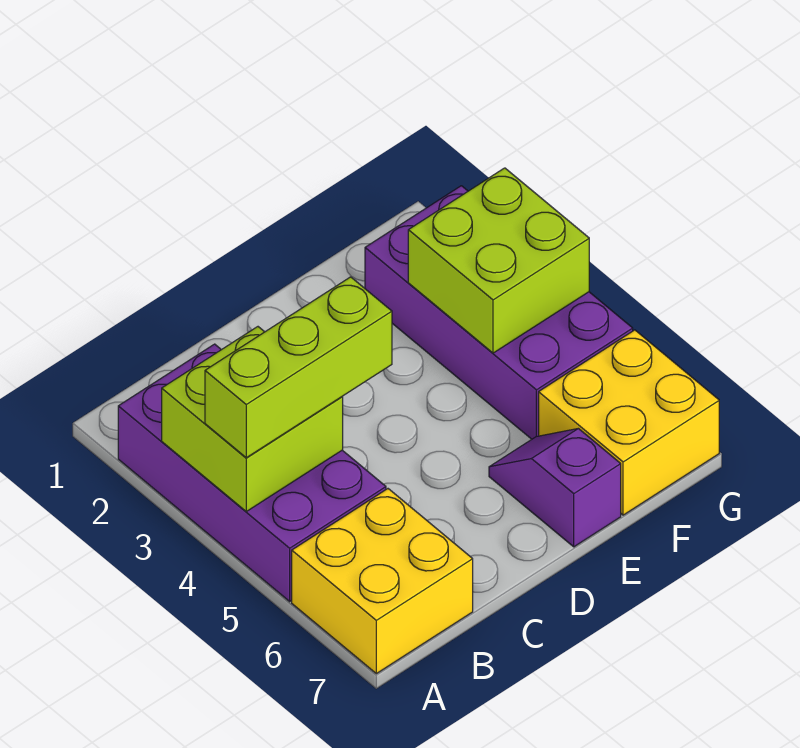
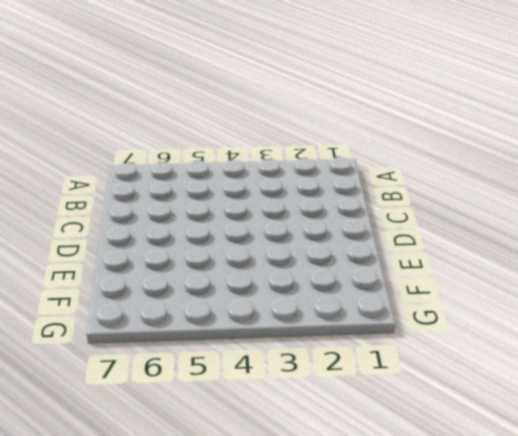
none -> purple 2x4 brick [118,344,386,601]
none -> yellow 2x2 brick [292,489,473,674]

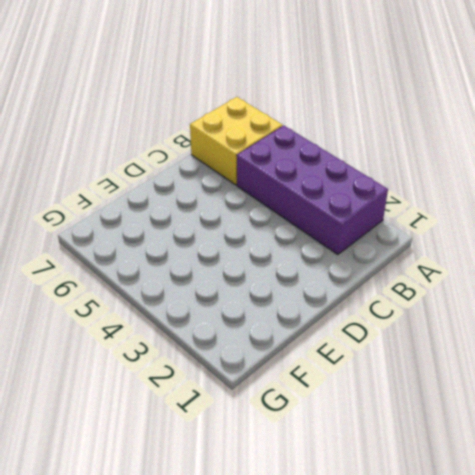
none -> purple 1x2 slope [489,428,621,547]
none -> purple 2x4 brick [365,186,633,439]

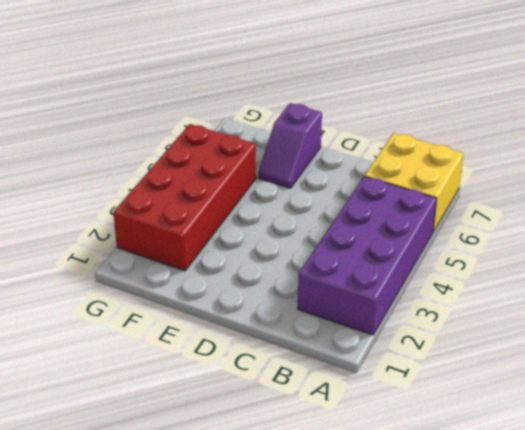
red 2x4 brick [113,124,256,271] -> purple 2x4 brick [365,186,633,439]
none -> yellow 2x2 brick [539,330,719,515]
none -> lime 2x2 brick [162,327,343,511]

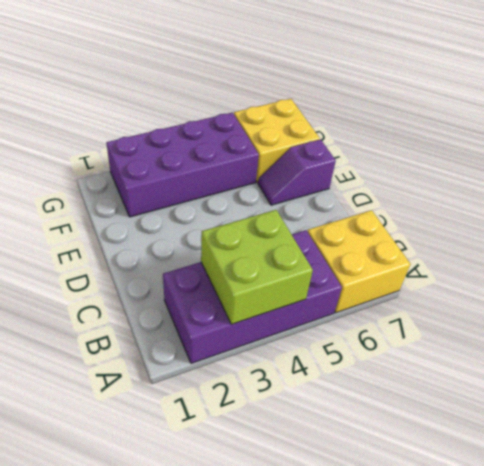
none -> lime 2x2 brick [408,168,589,353]
none -> lime 1x3 brick [205,277,392,458]

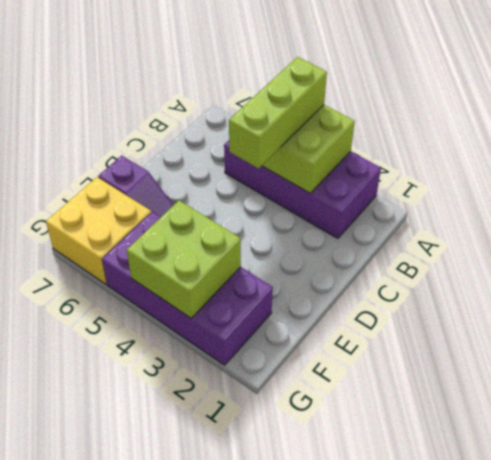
none -> yellow 2x2 brick [292,489,473,674]

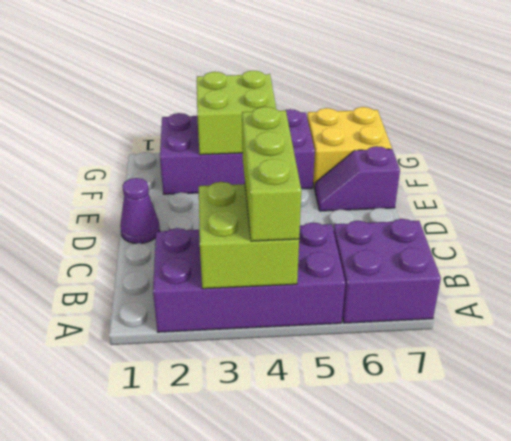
purple 2x2 brick [333,219,441,323] -> yellow 2x2 brick [292,489,473,674]
purple 1x1 cone [120,178,160,243] -> none

